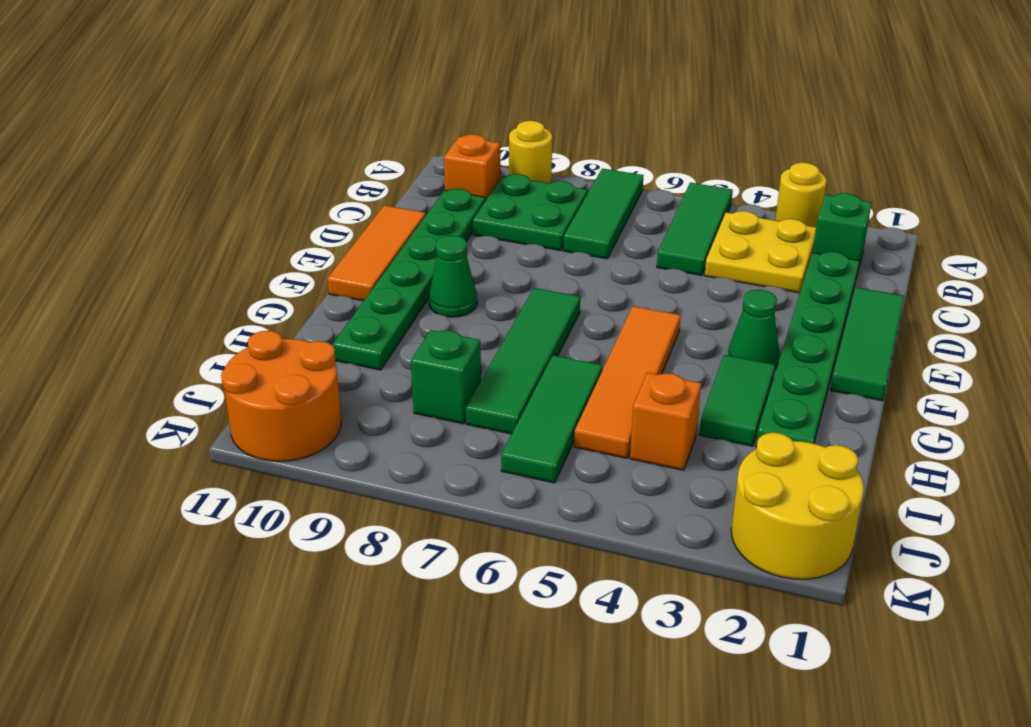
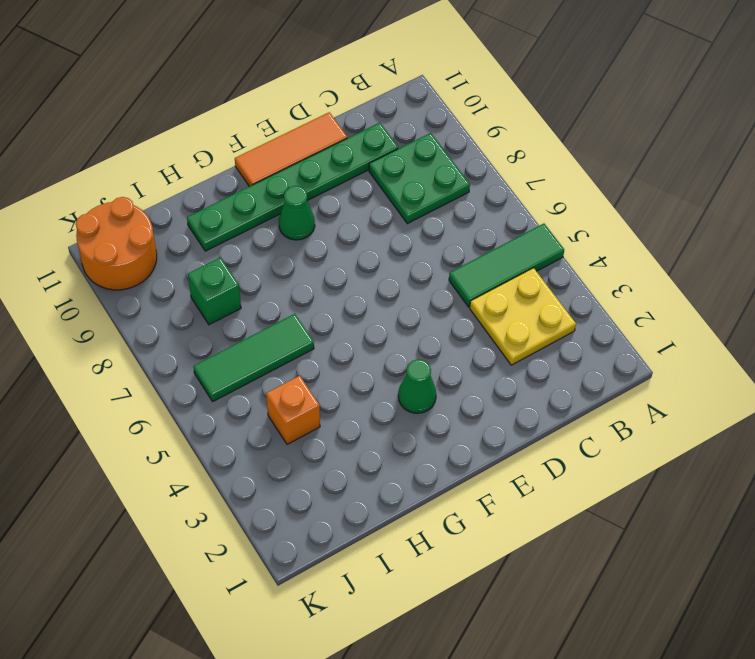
none -> yellow 1x1 round brick [775,163,826,227]
none -> green 1x3 tile [563,168,643,259]
none -> yellow 1x1 round brick [509,121,552,183]

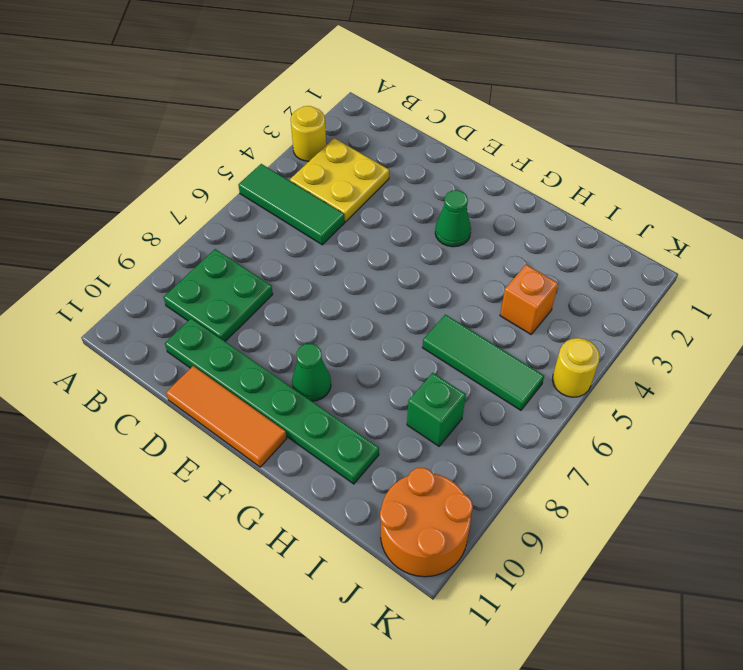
yellow 1x1 round brick [552,338,600,397] -> yellow 1x1 round brick moved to [509,121,552,183]
none -> green 1x3 tile [563,168,643,259]
none -> green 1x1 brick [813,193,872,270]
none -> orange 1x1 brick [444,134,501,199]

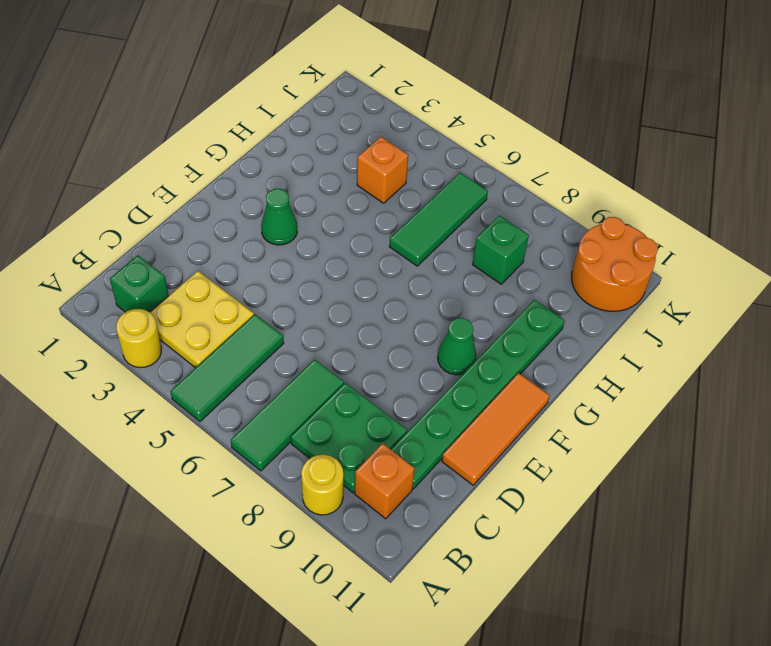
none -> green 1x6 plate [756,252,859,447]
none -> green 1x3 tile [831,287,904,401]
none -> orange 1x4 tile [574,306,681,458]

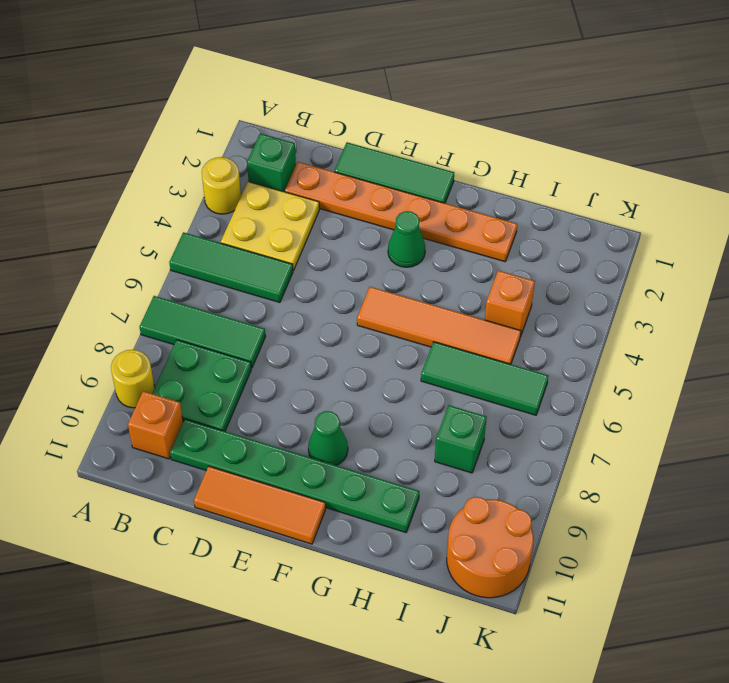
orange 1x6 plate [285,162,517,262] -> green 1x6 plate [756,252,859,447]
none -> green 1x4 tile [466,288,580,434]
none -> green 1x2 tile [699,355,775,446]
none -> yellow 2x2 round brick [731,433,864,579]

